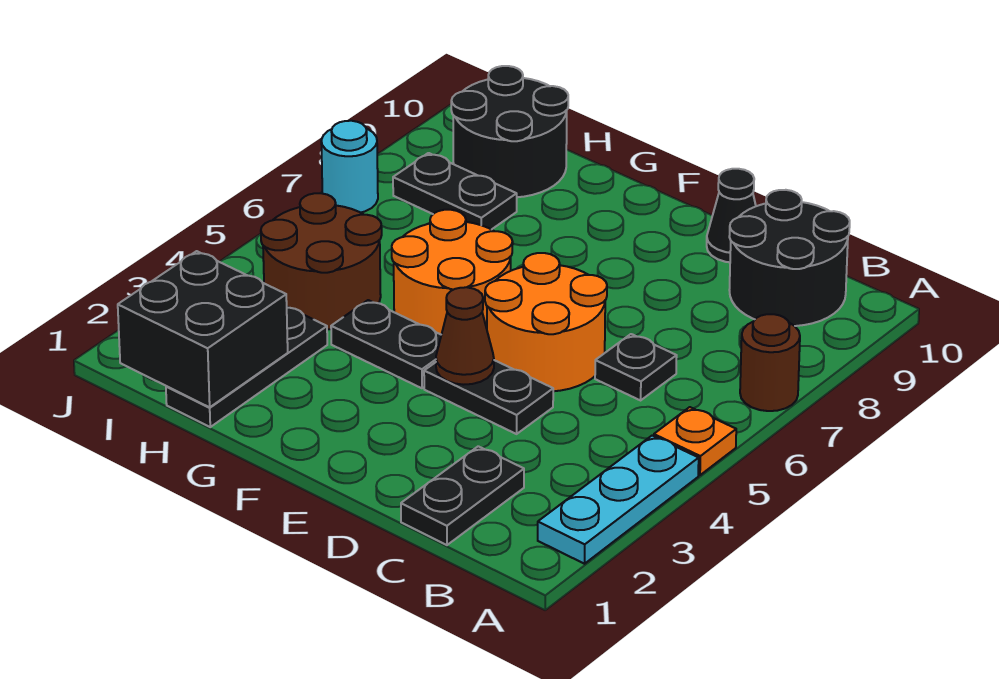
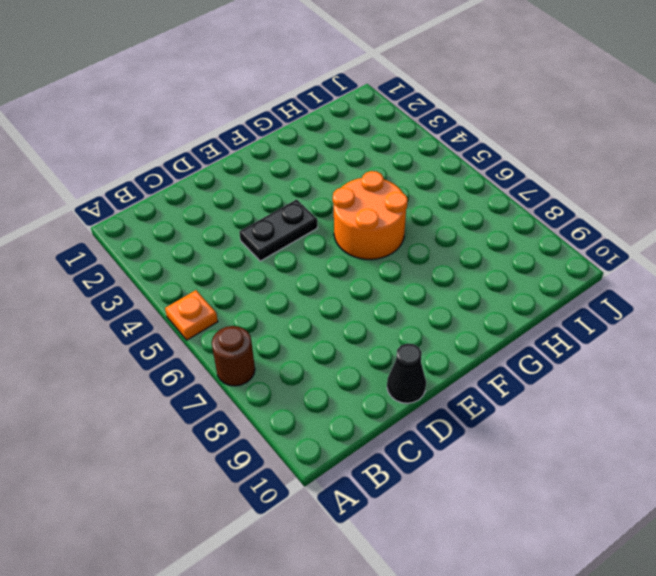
none -> cyan 1x3 plate [538,436,699,564]
none -> black 2x2 round brick [729,190,850,326]
none -> black 1x2 plate [401,446,524,545]

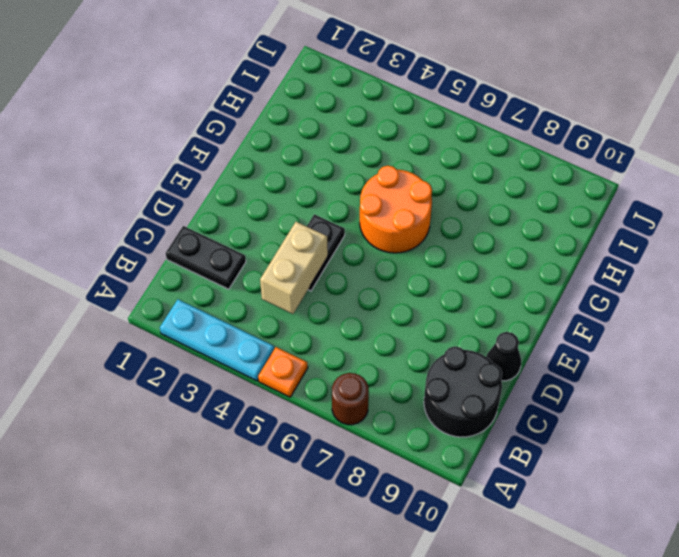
tan 1x2 brick [260,222,328,314] -> none
none -> black 1x1 plate [595,334,677,400]
none -> orange 2x2 round brick [485,253,607,391]
none -> black 1x2 plate [331,300,441,388]

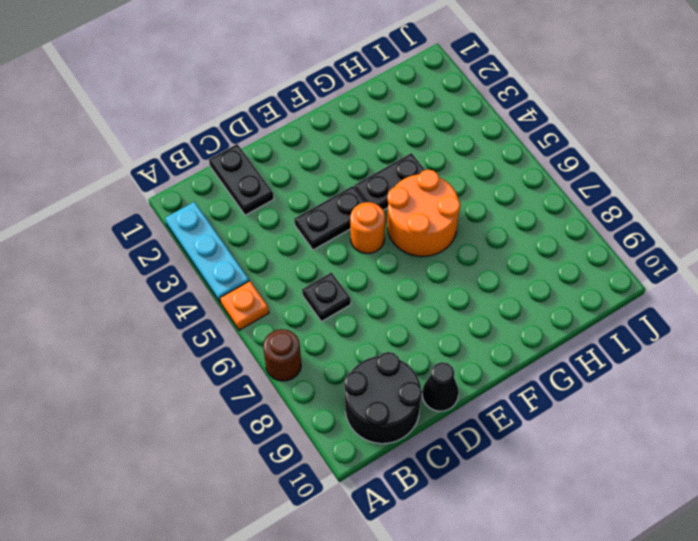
orange 1x1 round brick [350,202,385,253] -> orange 2x2 round brick [485,253,607,391]
none -> black 1x3 plate [166,307,327,427]
none -> brown 2x2 round brick [261,193,382,330]
none -> black 1x2 plate [393,153,517,230]

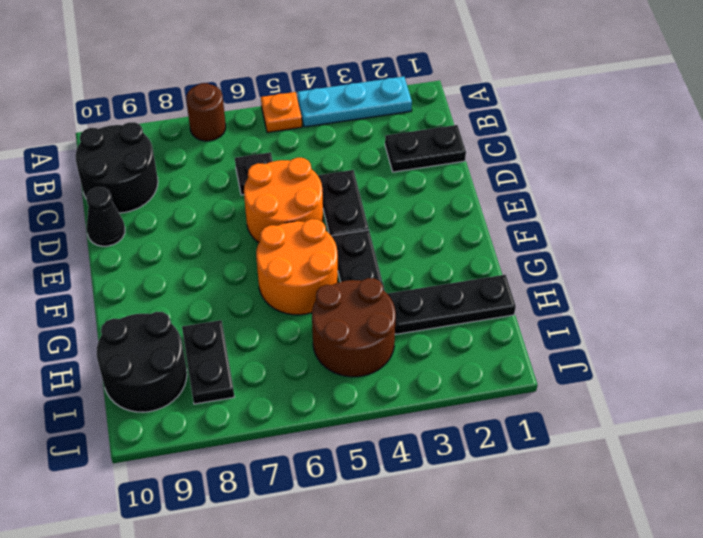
none -> cyan 1x1 round brick [321,121,378,213]
none -> brown 1x1 cone [436,287,494,385]
none -> black 2x2 brick [118,251,288,407]

